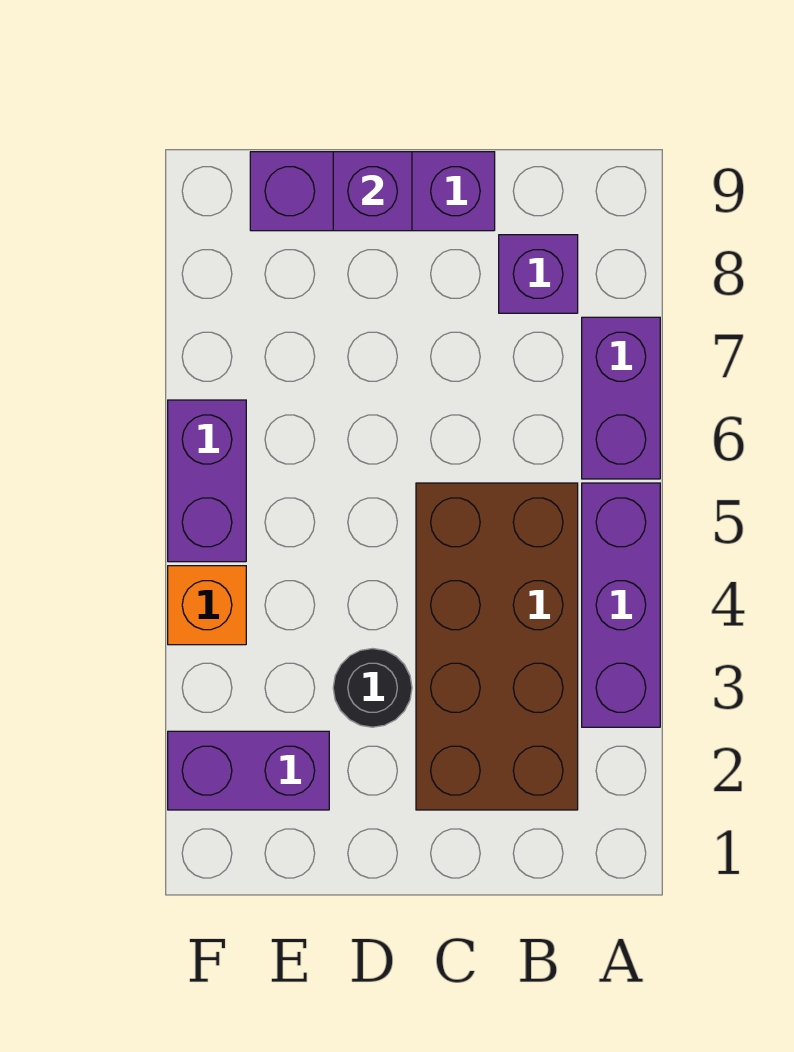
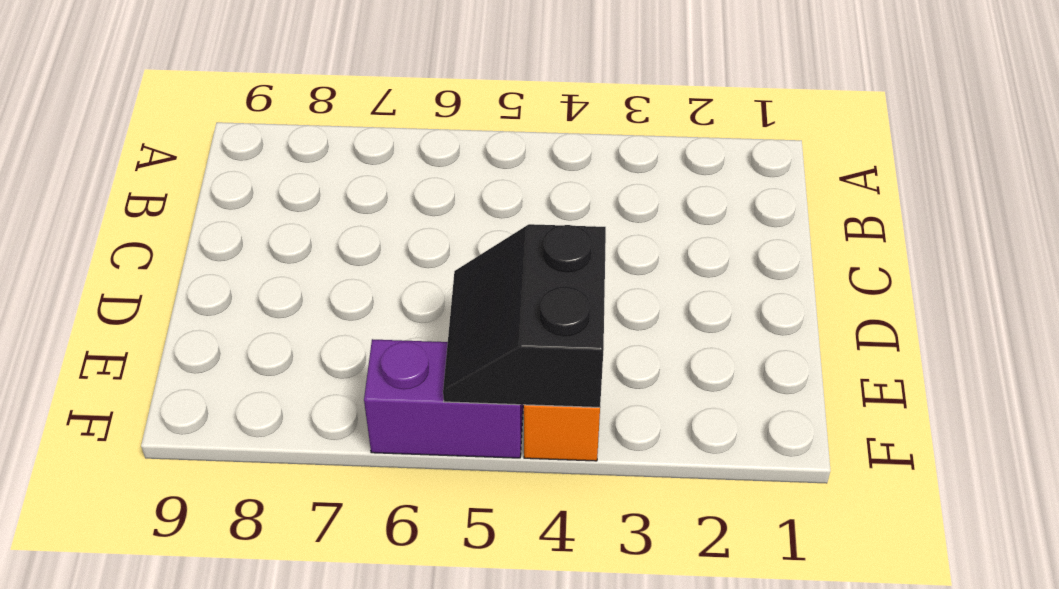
black 2x2 slope [443,224,606,407] -> none
none -> purple 1x3 brick [582,483,660,727]
none -> purple 1x2 brick [582,317,660,479]

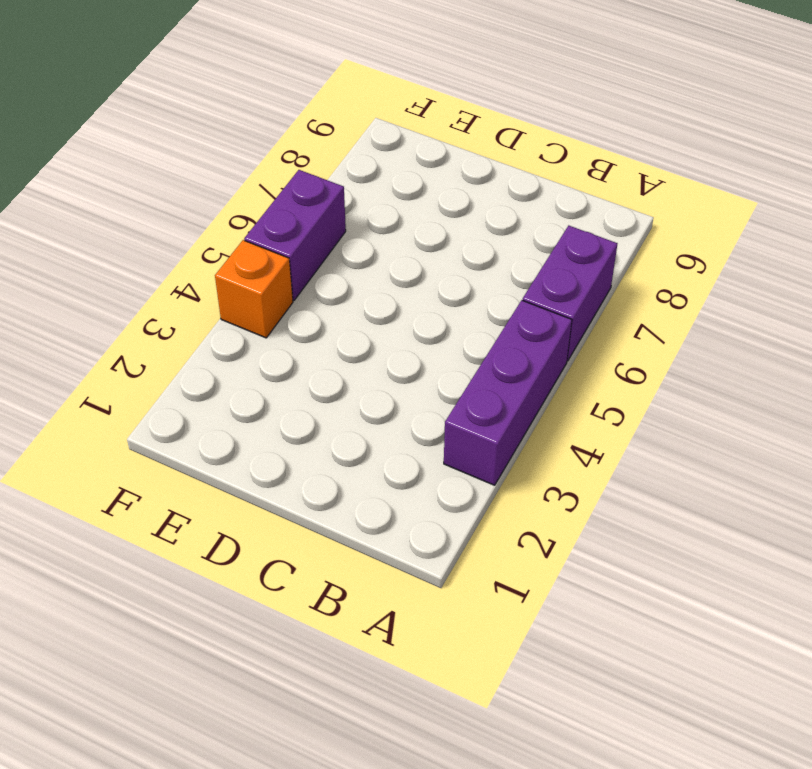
none -> brown 2x4 brick [416,483,578,810]
none -> purple 1x1 brick [499,235,578,313]

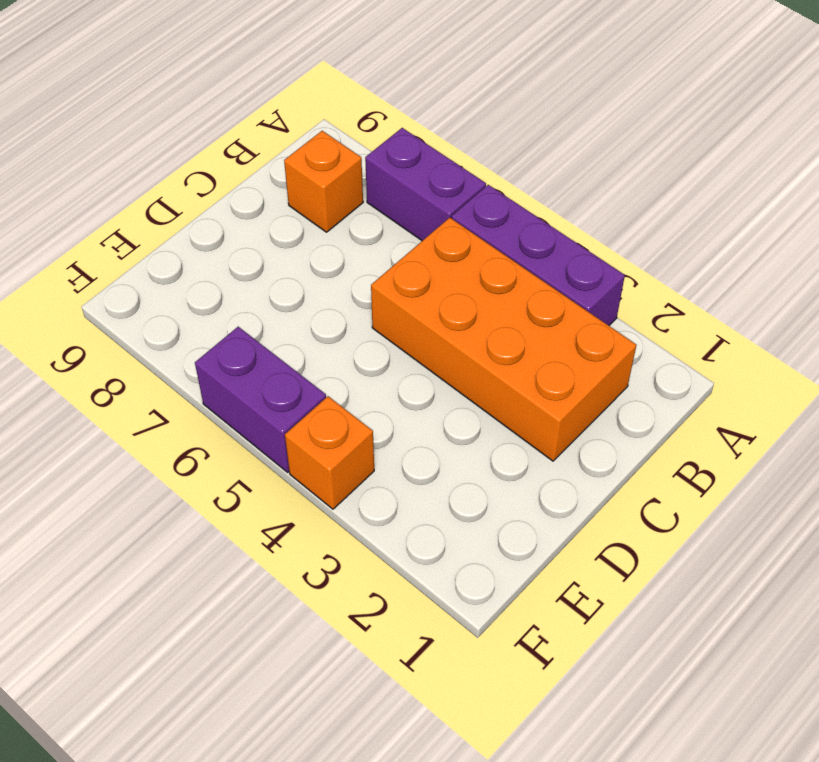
orange 2x4 brick [371,218,636,461] -> brown 2x4 brick [416,483,578,810]
orange 1x1 brick [284,131,363,232] -> purple 1x1 brick [499,235,578,313]
none -> purple 1x3 brick [250,152,495,231]
none -> black 1x1 round brick [333,649,412,727]

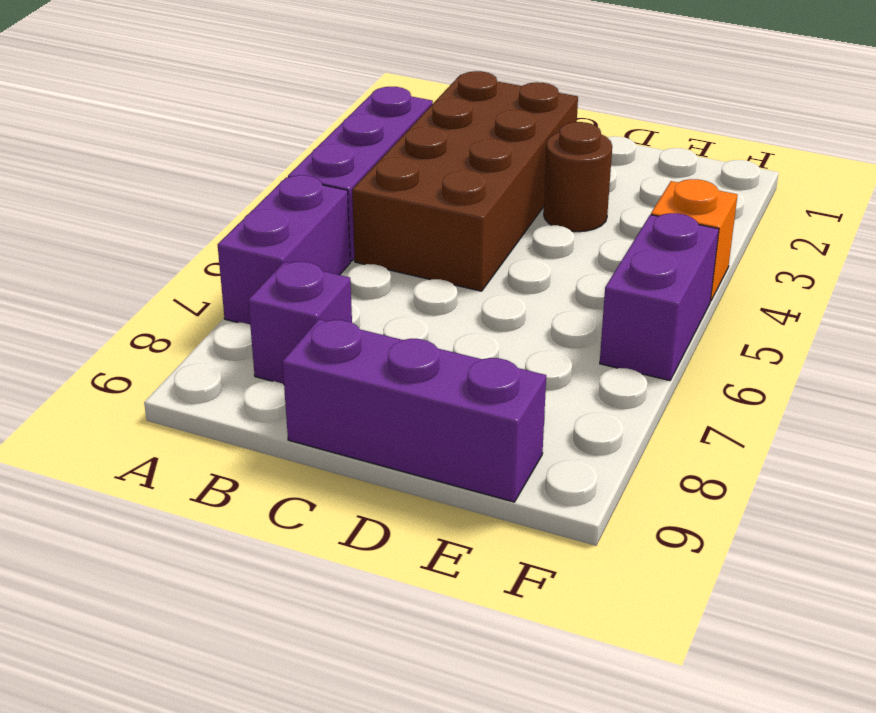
brown 1x1 round brick [544,122,612,232] -> black 1x1 round brick [333,649,412,727]
none -> purple 1x2 brick [168,731,329,810]
none -> purple 1x1 brick [333,152,412,231]

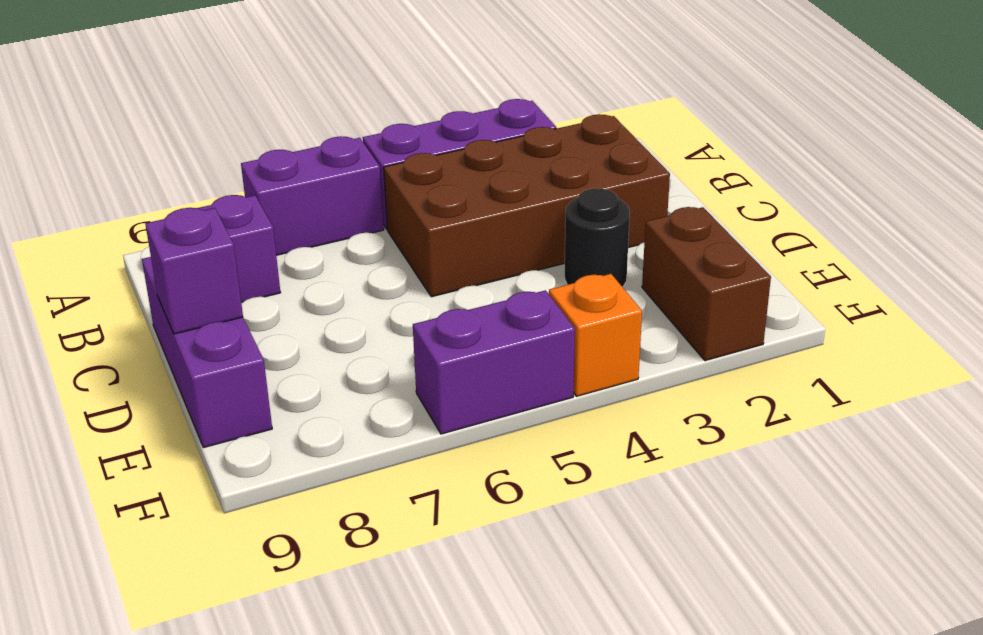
brown 1x2 brick [642,207,771,361] -> purple 1x2 brick [168,731,329,810]

